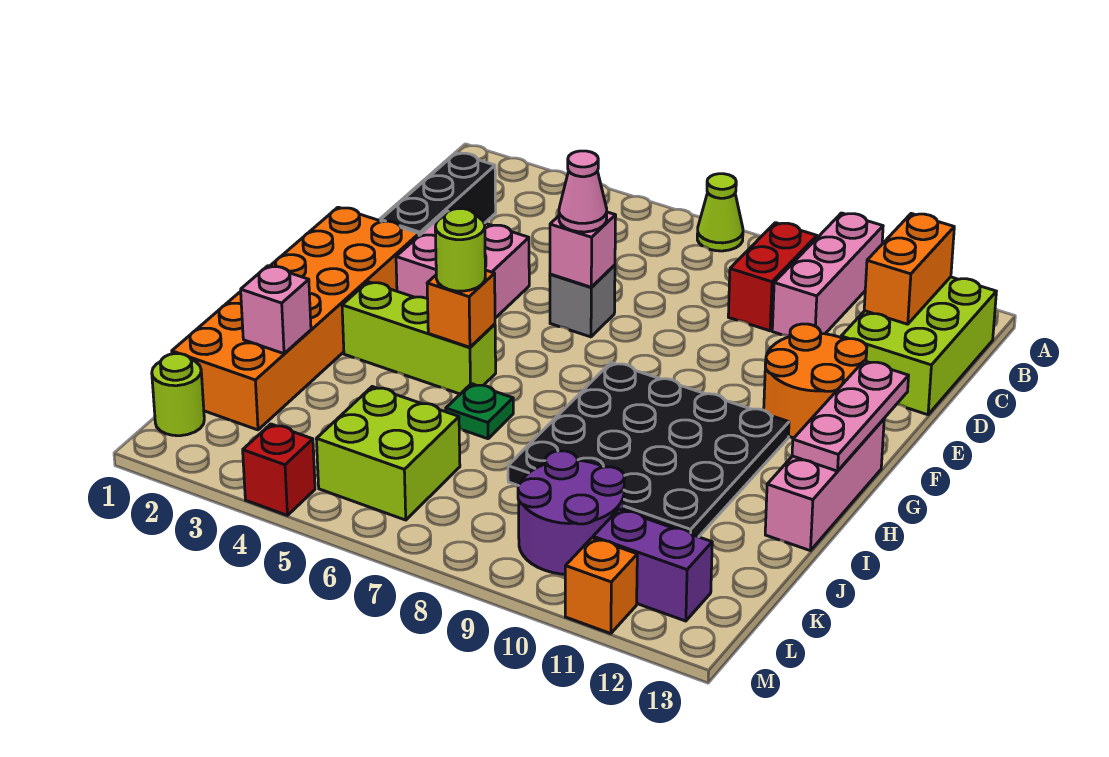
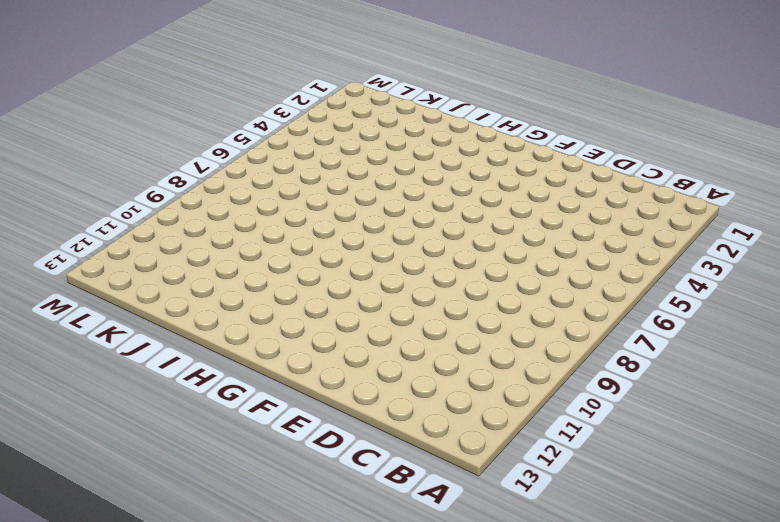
none -> lime 1x1 cone [697,174,743,251]
none -> pink 1x3 brick [772,213,883,336]
none -> red 1x2 brick [728,223,817,331]

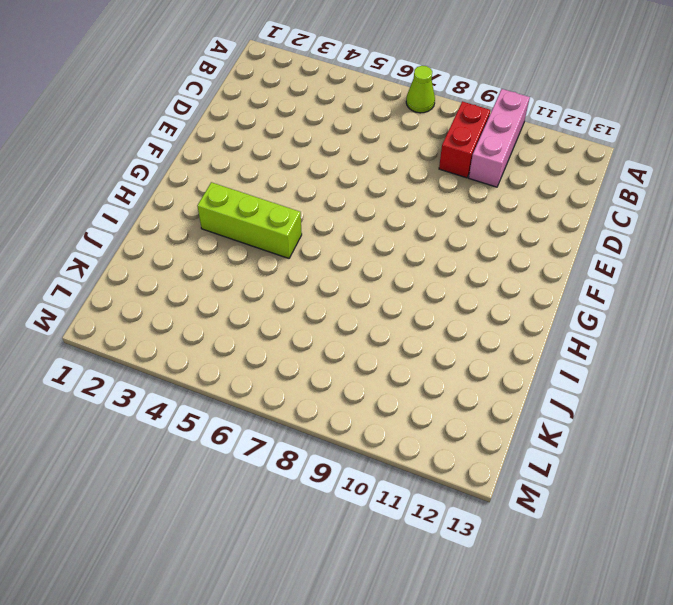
none -> lime 2x3 brick [841,277,996,415]
none -> black 1x3 brick [381,153,496,235]
none -> pink 2x2 brick [396,211,529,318]

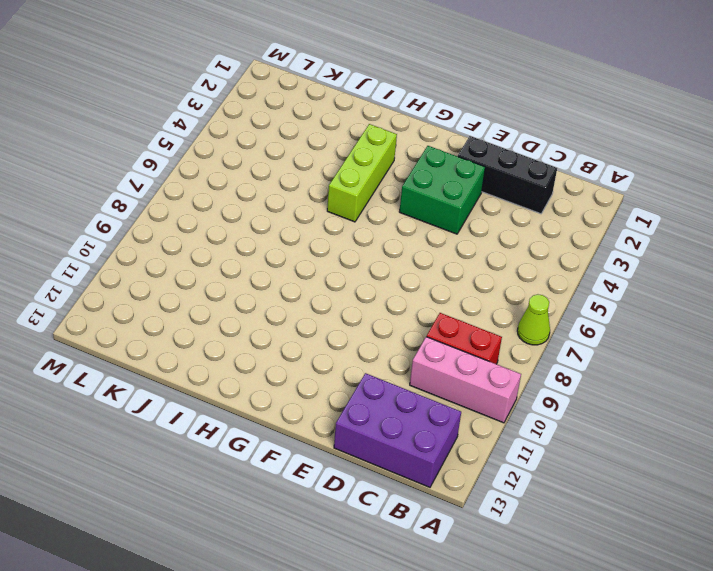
purple 2x3 brick [334,373,461,487] -> lime 2x3 brick [841,277,996,415]
green 2x2 brick [399,146,485,234] -> pink 2x2 brick [396,211,529,318]
none -> grey 1x1 brick [550,265,615,337]
none -> orange 2x2 round brick [764,324,867,438]
none -> orange 2x6 brick [172,207,419,430]

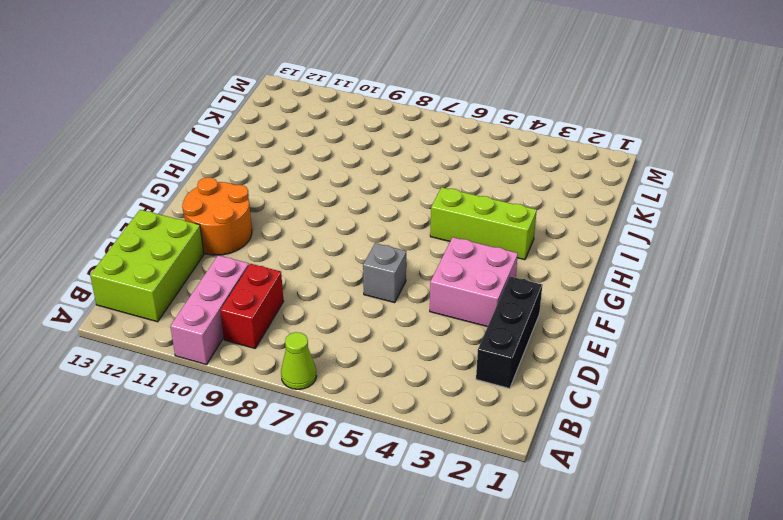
none -> orange 2x6 brick [172,207,419,430]
none -> black 4x4 plate [508,363,789,537]
none -> pink 1x3 brick [765,419,884,551]

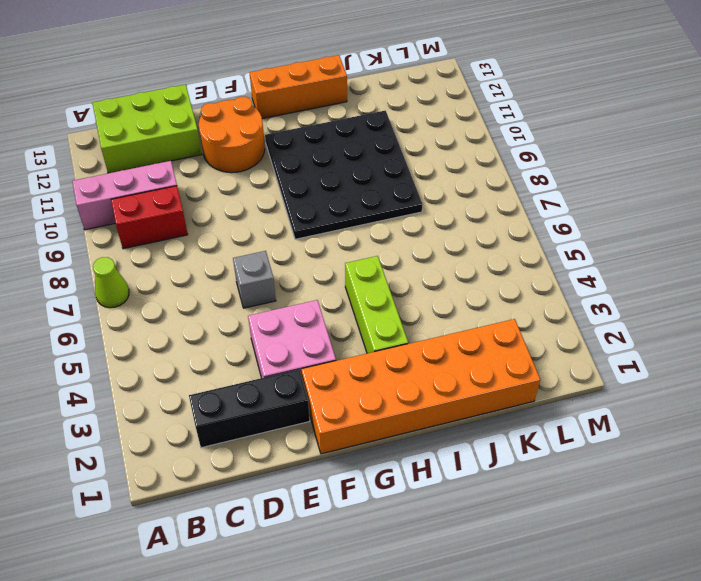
orange 1x3 brick [250,55,347,119] -> pink 1x3 brick [765,419,884,551]
none -> green 1x1 plate [446,384,513,439]
none -> lime 2x2 brick [316,387,460,520]
none -> purple 2x2 round brick [518,451,624,574]

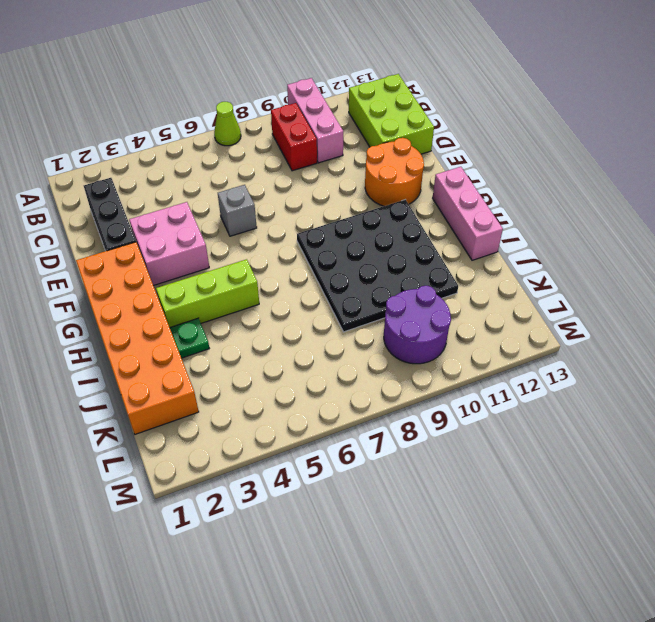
green 1x1 plate [170,318,209,358] -> green 1x1 plate moved to [446,384,513,439]
none -> lime 2x2 brick [316,387,460,520]
none -> lime 1x1 round brick [152,354,204,436]
none -> purple 1x2 brick [593,509,712,621]

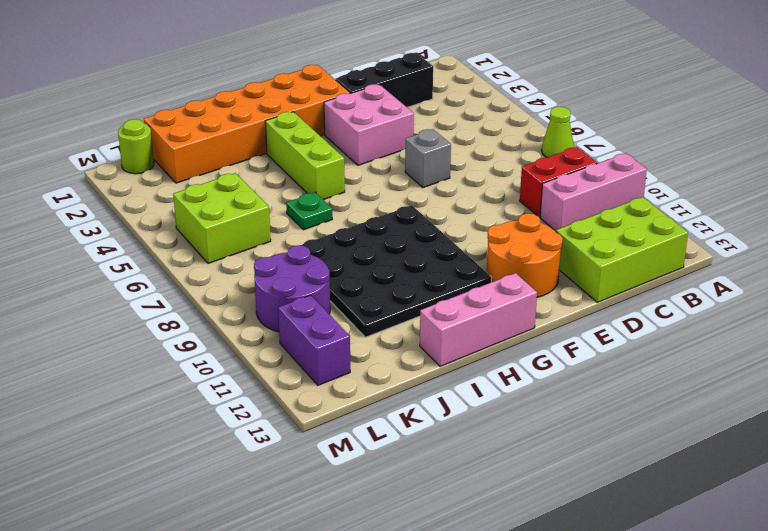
none -> red 1x1 brick [243,424,315,515]
none -> orange 1x1 brick [565,538,637,634]
none -> orange 1x2 brick [864,214,954,324]

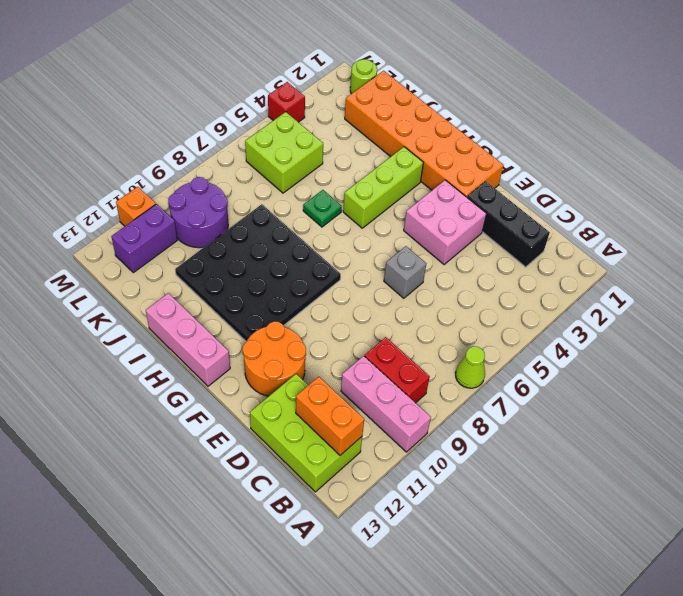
none -> pink 1x1 brick [550,212,616,287]
none -> pink 1x3 plate [792,361,909,471]
none -> orange 1x1 brick [427,270,495,347]

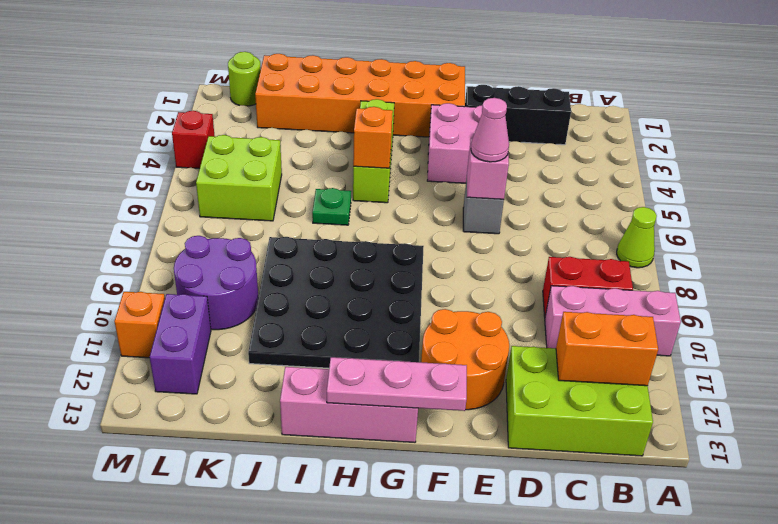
none -> pink 1x1 brick [241,266,311,354]
none -> lime 1x1 round brick [435,209,485,291]

